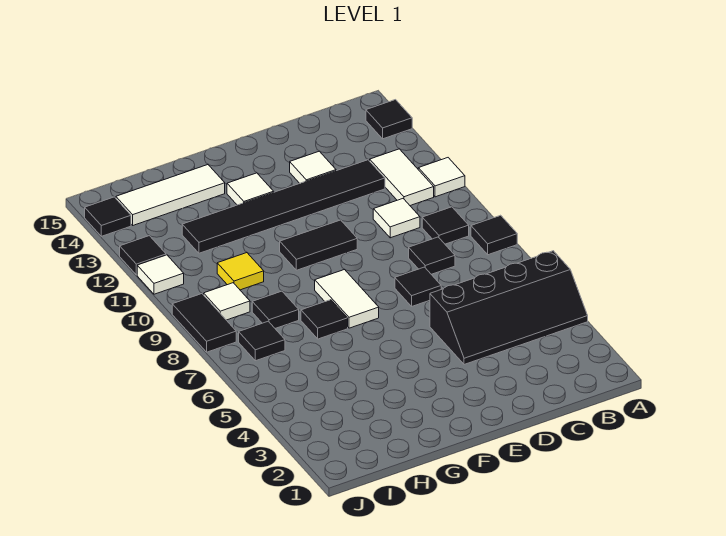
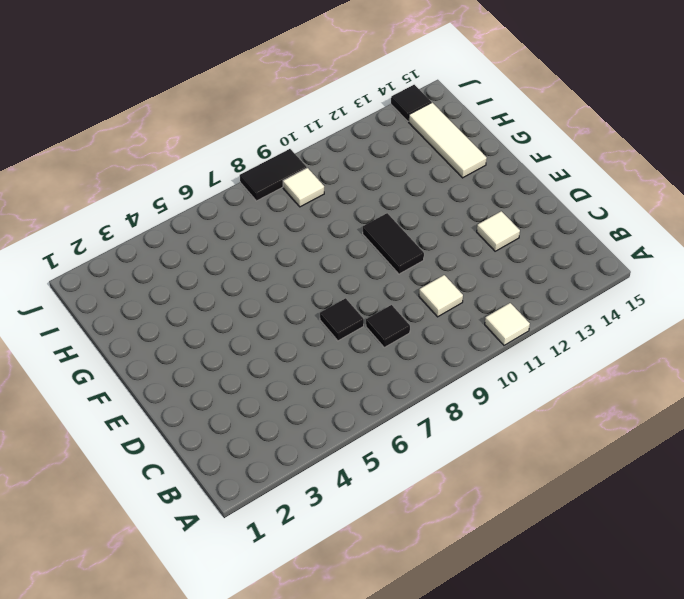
none -> black 2x4 slope [430,251,588,365]
none -> black 1x1 tile [471,215,517,255]
none -> black 1x1 tile [366,100,412,139]

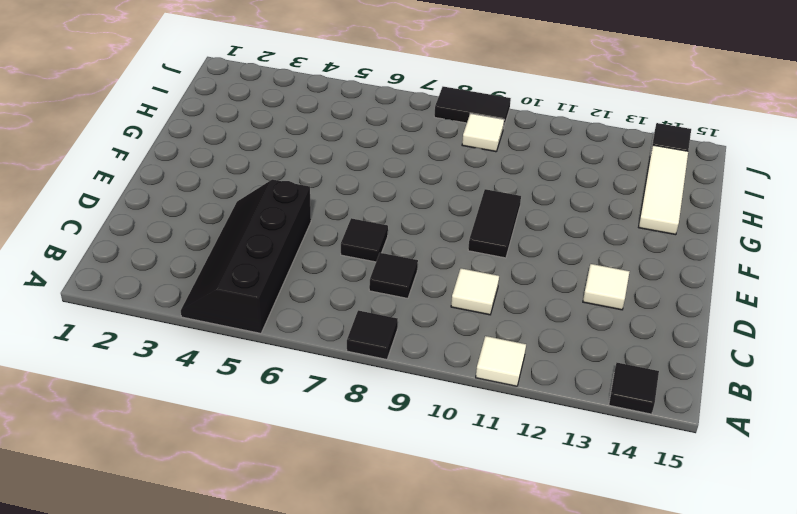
none -> black 1x1 tile [422,207,469,244]
none -> white 1x2 tile [370,149,434,206]
none -> black 1x6 tile [182,160,385,253]

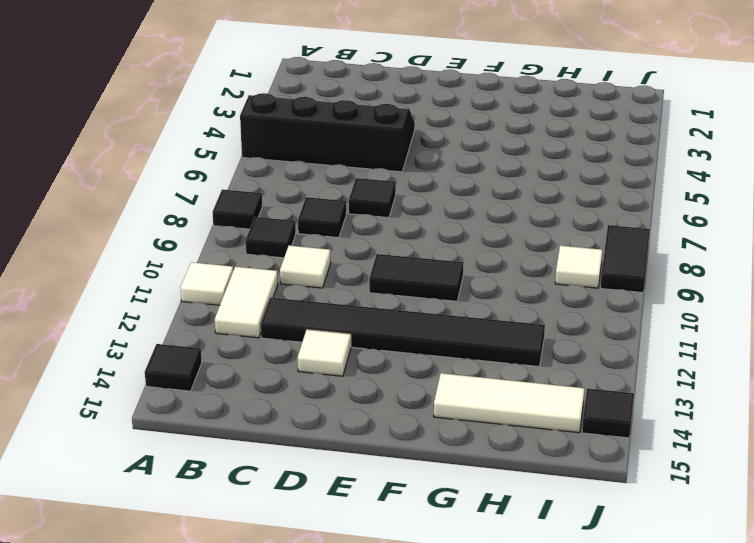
none -> white 1x2 tile [315,269,379,328]
none -> white 1x1 tile [227,173,274,205]
none -> black 1x1 tile [301,300,348,339]

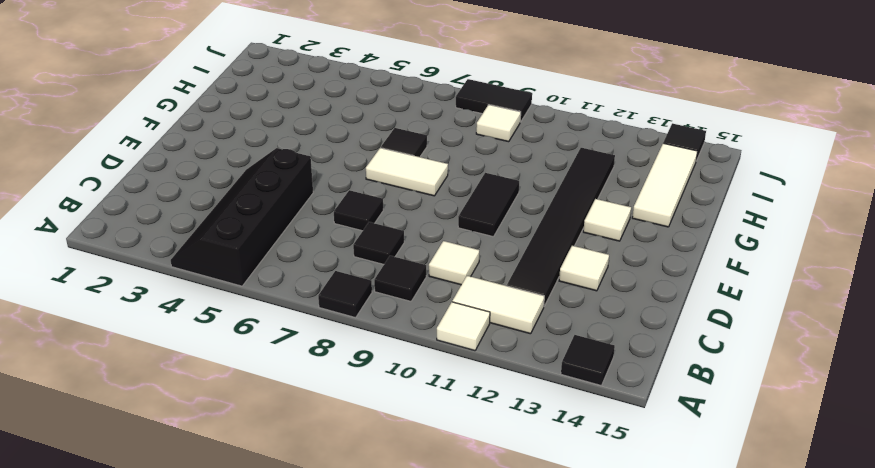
none -> black 1x1 tile [252,291,299,328]
none -> yellow 1x1 tile [217,253,264,290]
none -> black 1x1 tile [239,321,285,361]

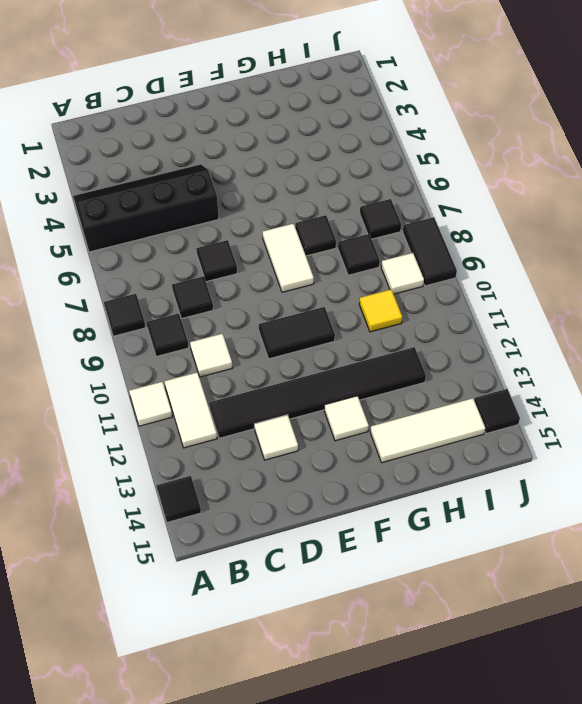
none -> white 1x1 tile [137,255,184,294]
none -> black 1x1 tile [120,236,166,275]

